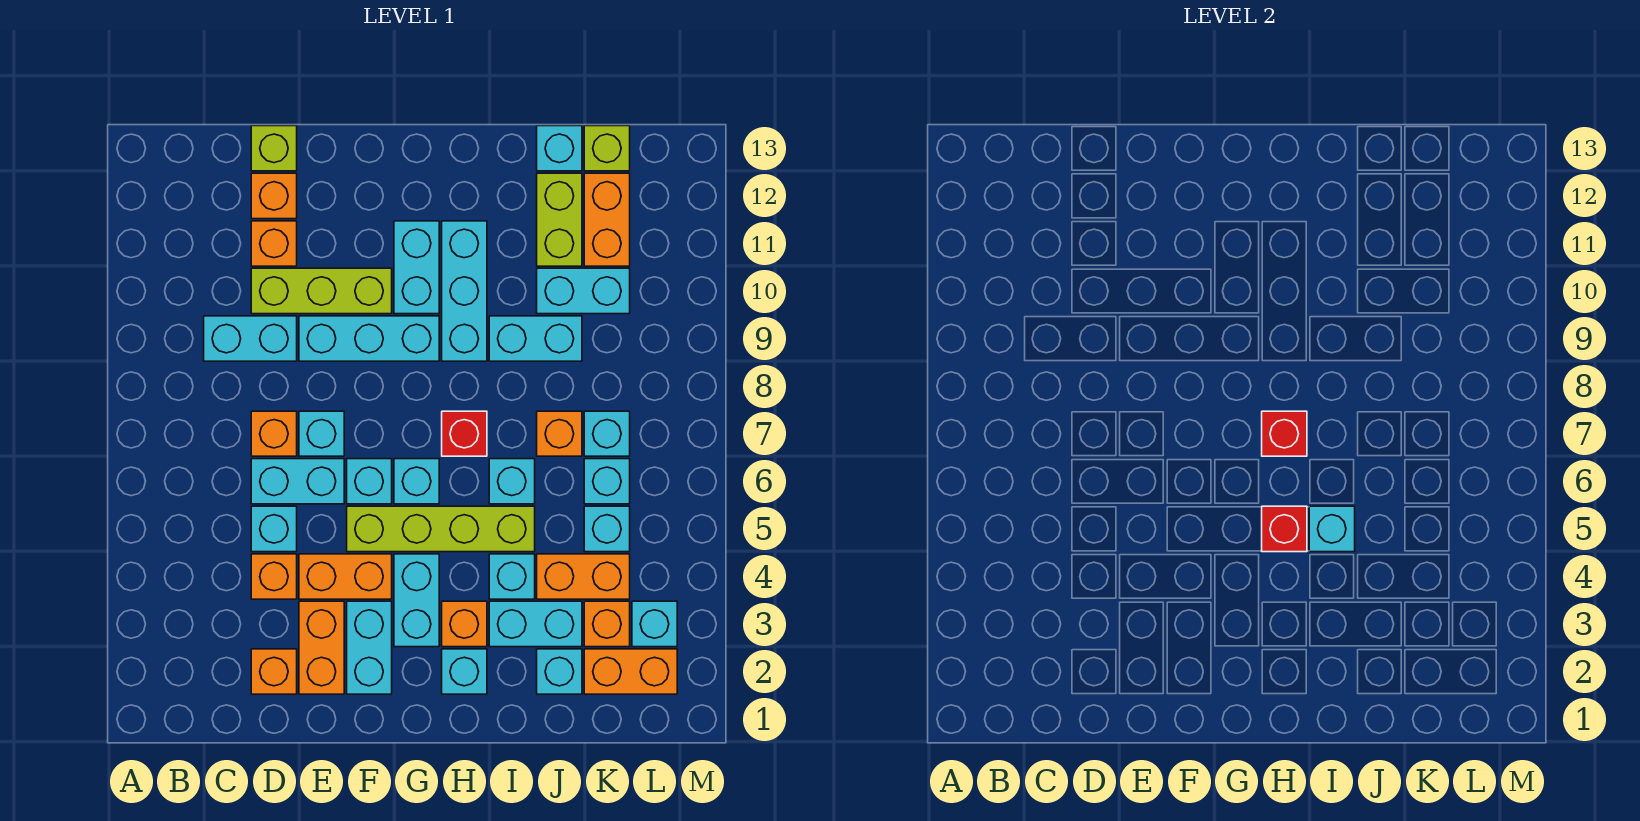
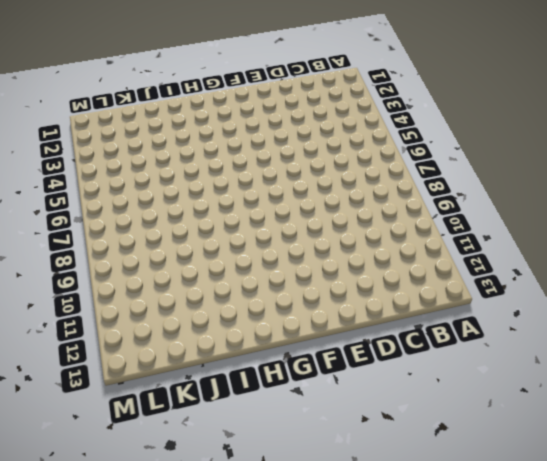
none -> cyan 1x2 brick [204,316,297,361]
none -> orange 1x1 brick [251,649,297,694]
none -> orange 1x1 brick [251,554,297,599]
none -> cyan 1x1 brick [251,506,297,552]

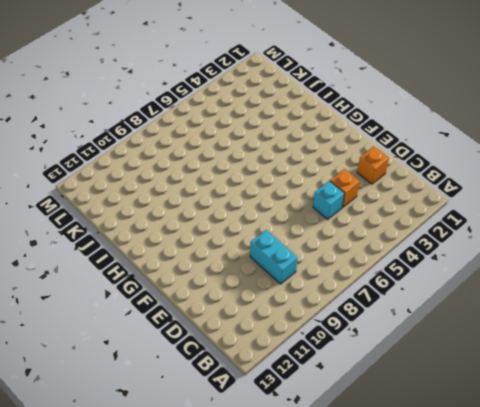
none -> cyan 1x2 brick [251,459,344,504]
none -> orange 1x1 brick [251,411,297,456]
none -> lime 1x3 brick [251,268,392,314]
none -> orange 1x1 brick [251,221,297,266]

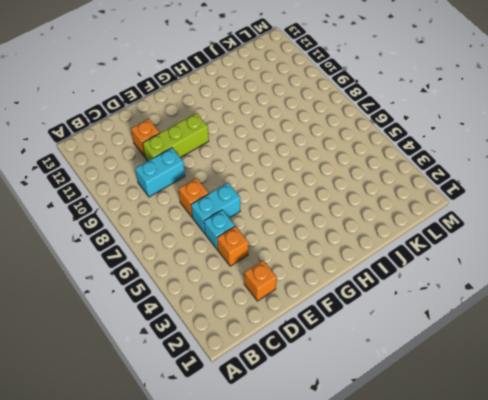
none -> orange 1x1 brick [251,173,297,219]
none -> lime 1x1 brick [251,126,297,171]
none -> orange 1x2 brick [299,601,344,694]
none -> orange 1x2 brick [299,554,392,599]

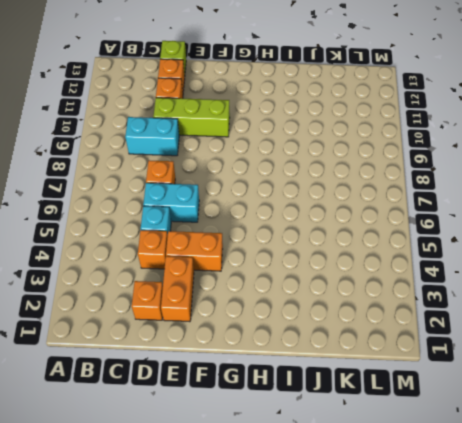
none -> cyan 1x1 brick [299,411,344,456]
none -> cyan 1x3 brick [299,316,439,361]
none -> cyan 1x2 brick [347,601,392,694]
none -> lime 1x4 brick [347,506,535,552]

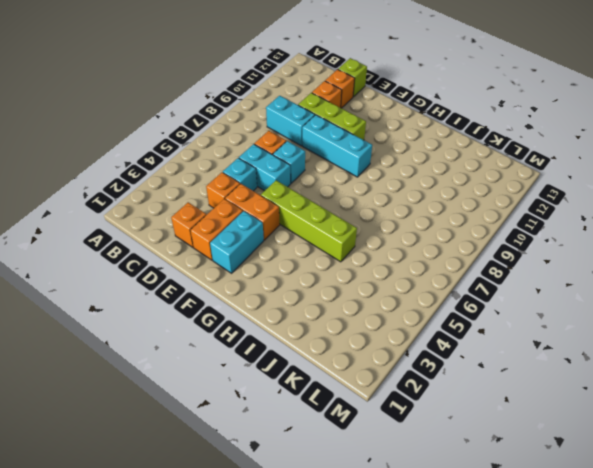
none -> cyan 1x1 brick [347,459,392,504]
none -> cyan 1x2 brick [394,554,439,647]
none -> cyan 1x1 brick [394,459,439,504]
none -> cyan 1x2 brick [394,221,439,314]

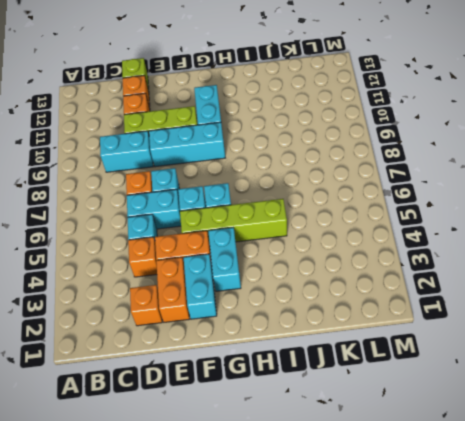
none -> cyan 1x1 brick [442,649,487,694]
none -> orange 1x1 brick [442,601,487,647]
none -> red 1x1 brick [442,411,487,456]
none -> cyan 1x3 brick [442,221,487,361]

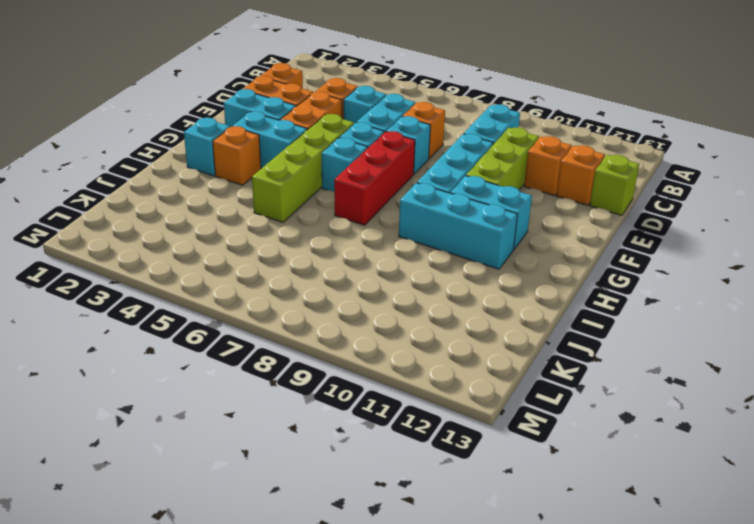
red 1x3 brick [334,131,415,225] -> red 1x1 brick [442,411,487,456]
none -> cyan 1x2 brick [489,601,582,647]
none -> cyan 1x1 brick [489,554,535,599]
none -> cyan 1x1 brick [489,459,535,504]
none -> cyan 1x2 brick [489,316,582,361]

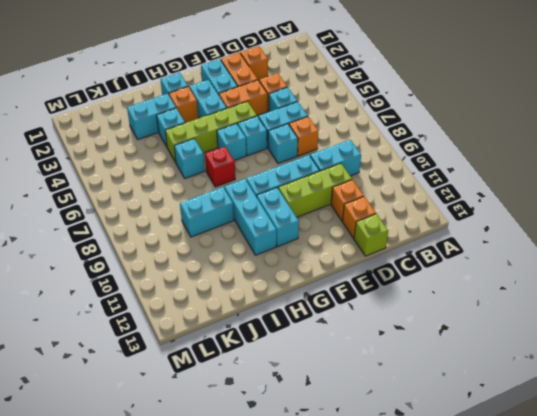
none -> cyan 1x1 brick [537,649,582,694]
none -> orange 1x2 brick [537,554,630,599]
none -> orange 1x1 brick [537,411,582,456]
none -> cyan 1x2 brick [537,268,630,314]

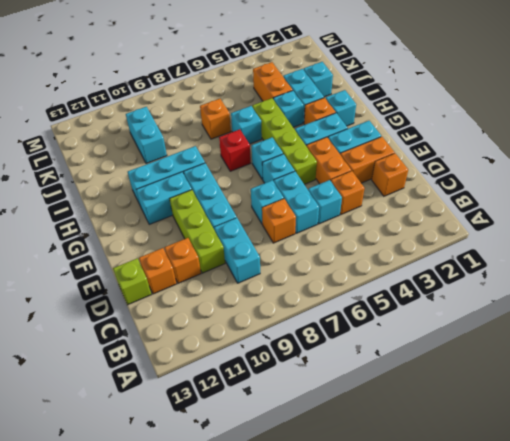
none -> cyan 1x2 brick [489,316,582,361]
none -> lime 1x2 brick [537,173,582,266]
none -> cyan 1x1 brick [537,126,582,171]
none -> orange 1x2 brick [584,649,677,694]

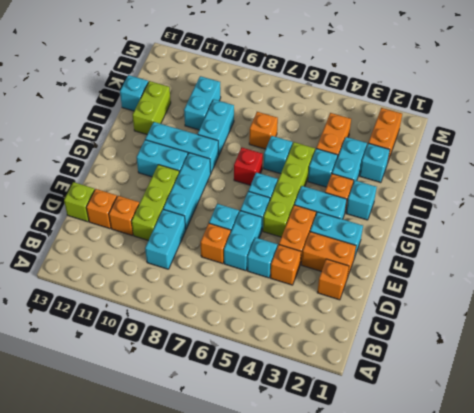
lime 1x2 brick [133,81,171,134] -> lime 1x2 brick turned to [537,173,582,266]
none -> orange 1x1 brick [584,601,630,647]
none -> cyan 1x1 brick [584,506,630,552]
none -> cyan 1x1 brick [584,459,630,504]
none -> cyan 1x1 brick [584,411,630,456]

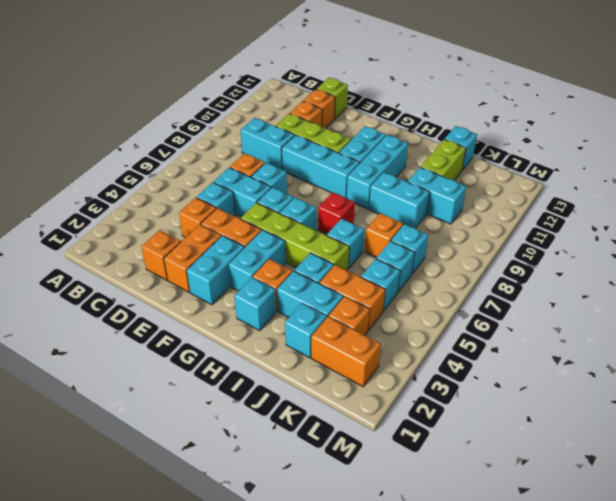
none -> orange 1x2 brick [584,173,630,266]
none -> lime 1x1 brick [584,126,630,171]
none -> cyan 1x1 brick [632,601,677,647]
none -> red 1x1 brick [1262,506,1307,552]

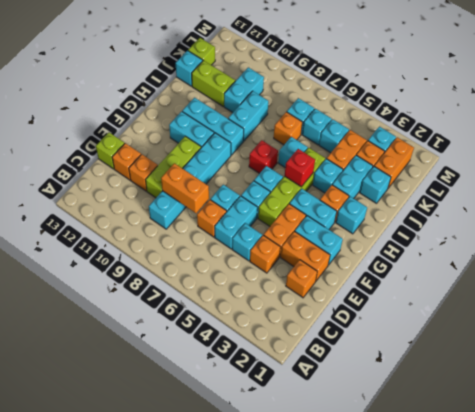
orange 1x2 brick [161,163,209,213] -> orange 1x2 brick moved to [584,173,630,266]
none -> red 1x1 brick [1262,411,1307,456]
none -> cyan 1x1 brick [1309,506,1355,552]

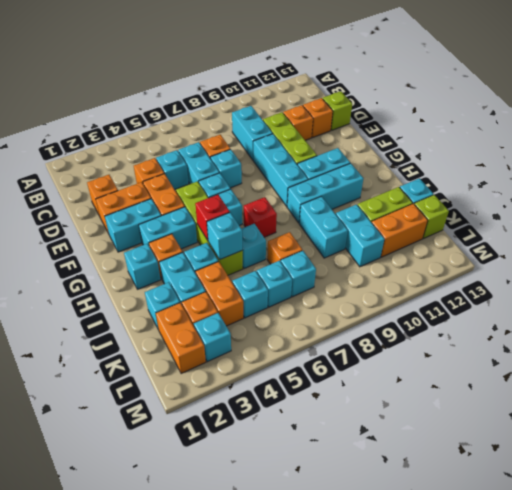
none -> red 1x1 brick [1262,411,1307,456]

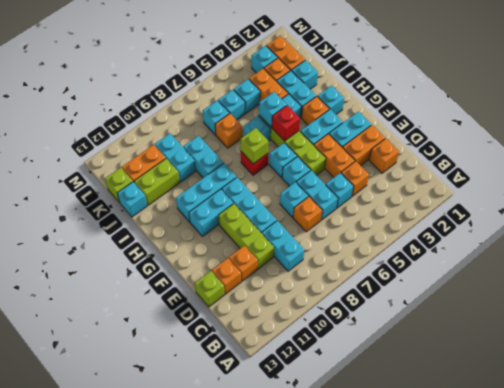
lime 1x1 brick [240,128,269,164] -> red 1x1 brick [1262,411,1307,456]

